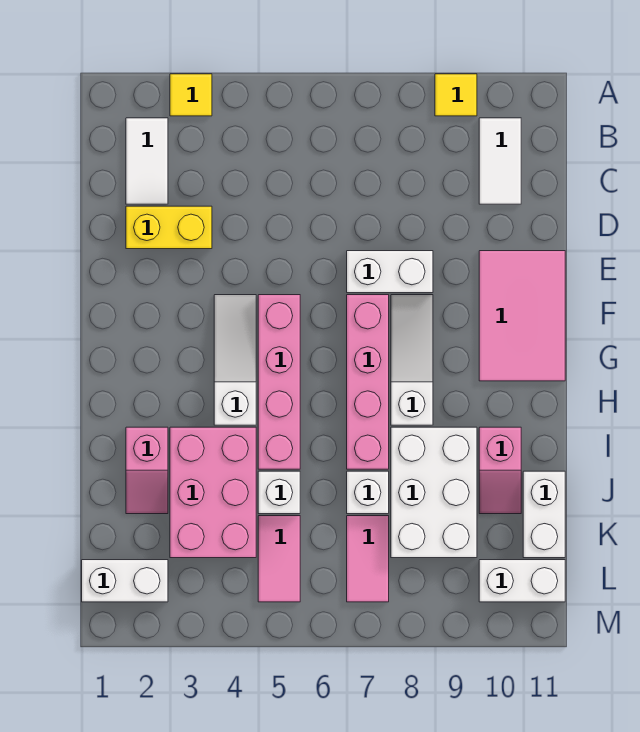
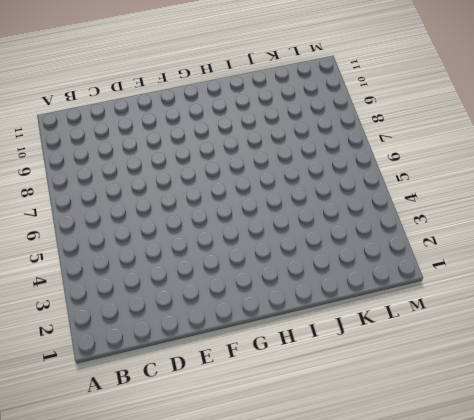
none -> yellow 1x1 tile [170,74,212,116]
none -> yellow 1x1 tile [435,74,477,116]
none -> white 1x2 tile [126,118,168,204]

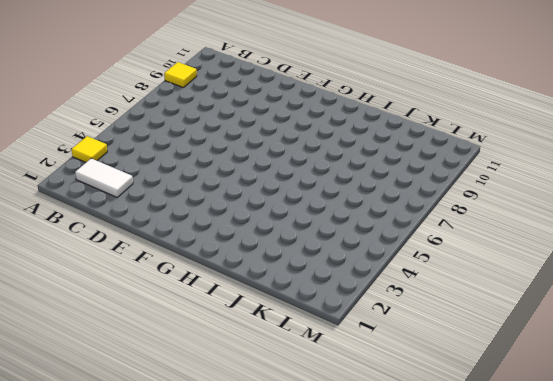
none -> white 1x2 tile [479,118,521,204]
none -> yellow 1x2 brick [126,206,212,249]
none -> white 1x2 brick [347,251,433,293]

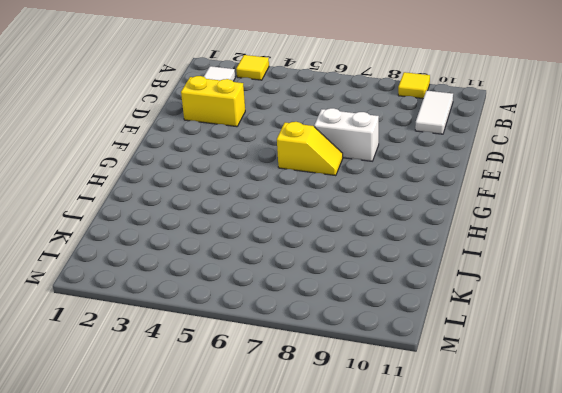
yellow 1x2 slope [277,122,343,176] -> pink 1x4 brick [347,295,389,469]
none -> pink 2x3 tile [479,251,565,381]
none -> white 1x3 slope [214,295,256,425]
none -> pink 1x4 brick [258,295,300,469]

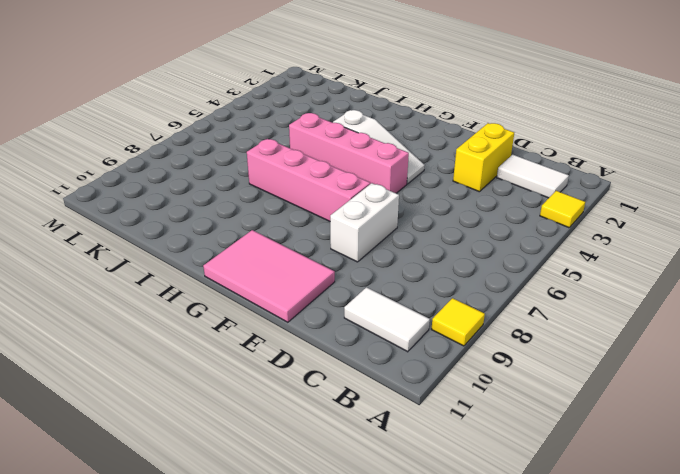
none -> white 1x3 slope [391,295,433,425]
none -> pink 1x2 slope [126,427,168,514]
none -> pink 2x3 brick [170,427,256,558]

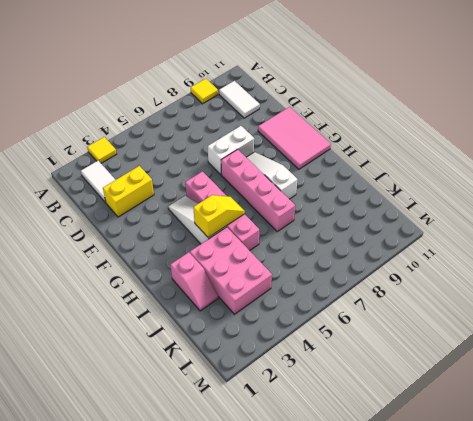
yellow 1x2 slope [193,195,245,238] -> none
none -> white 2x3 brick [391,427,477,558]
none -> pink 1x2 slope [479,427,521,514]
none -> white 1x1 brick [258,471,300,514]

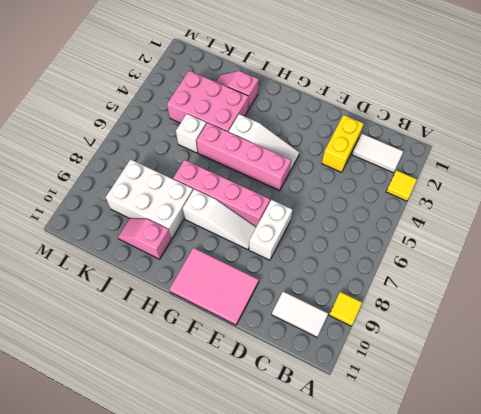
none -> white 1x1 brick [347,471,389,514]
none -> white 1x2 brick [523,471,565,558]
none -> pink 1x2 tile [258,516,300,602]

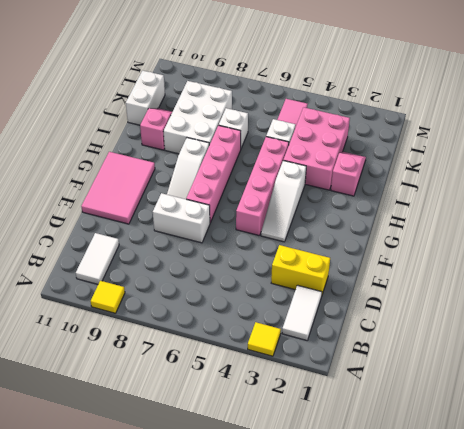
none -> pink 1x2 tile [347,516,389,602]
none -> white 1x2 brick [82,560,168,602]
none -> white 1x2 brick [479,560,565,602]

